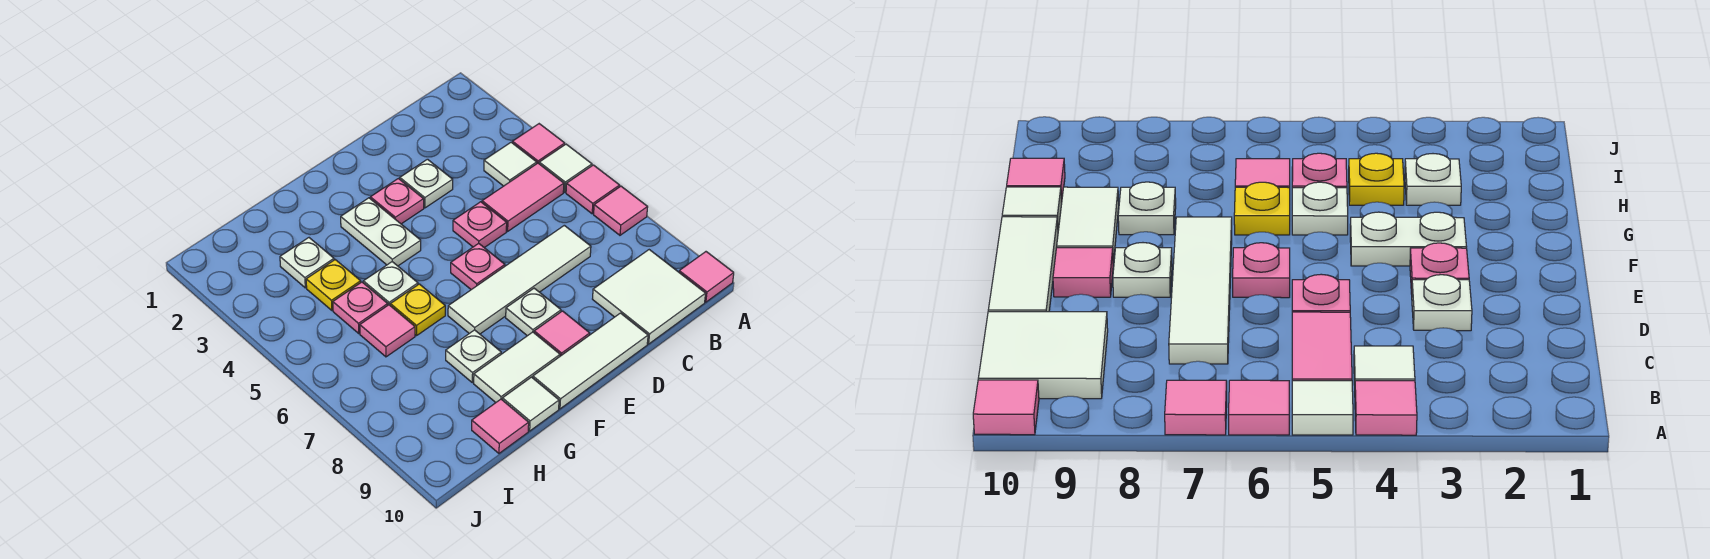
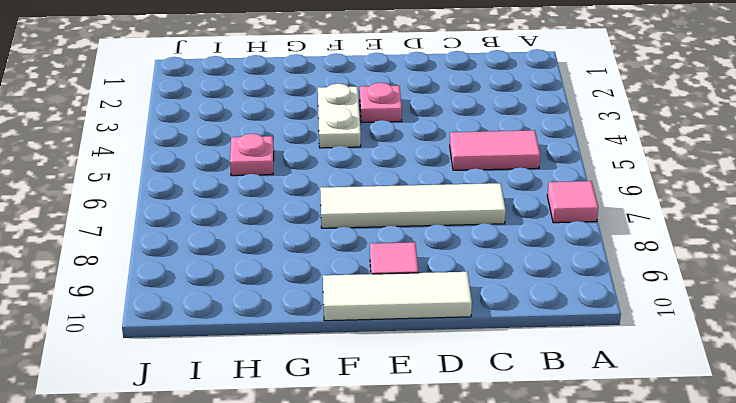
none -> pink 1x1 tile [512,124,565,163]
none -> white 1x1 tile [539,144,592,192]
none -> pink 1x1 tile [566,165,620,214]

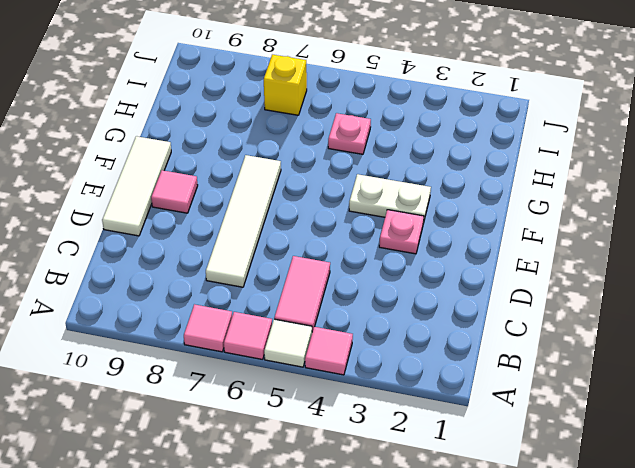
yellow 1x1 brick [264,55,307,115] -> none
none -> pink 1x1 tile [679,252,734,302]
none -> white 1x1 tile [484,142,537,186]
none -> white 2x2 tile [593,250,706,344]

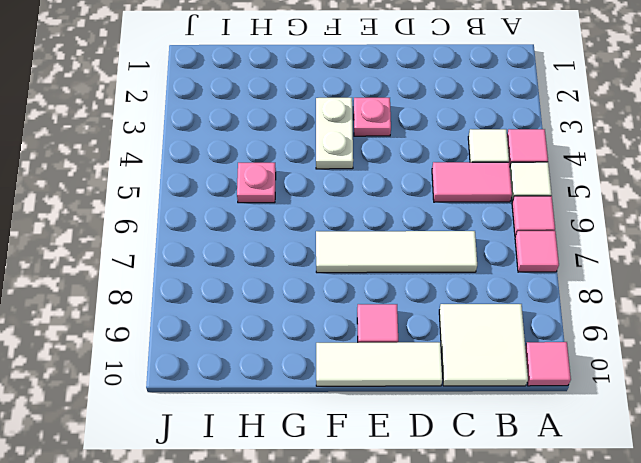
none -> white 1x1 plate [400,159,453,208]
none -> pink 1x1 plate [453,202,507,248]
none -> pink 1x1 plate [451,243,505,290]

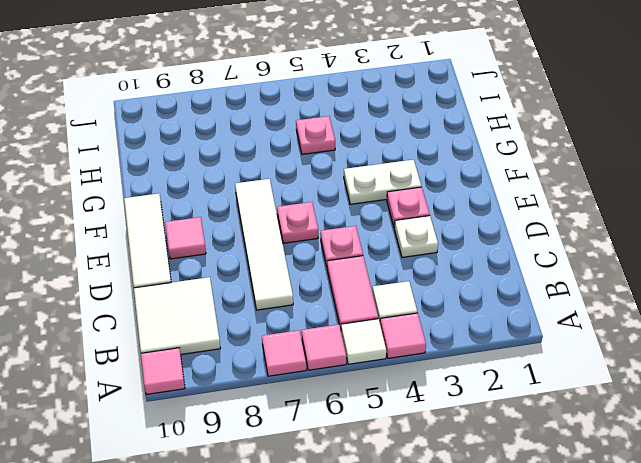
none -> white 1x1 plate [506,288,561,336]
none -> white 1x2 tile [474,332,560,402]
none -> white 1x1 plate [363,262,418,305]

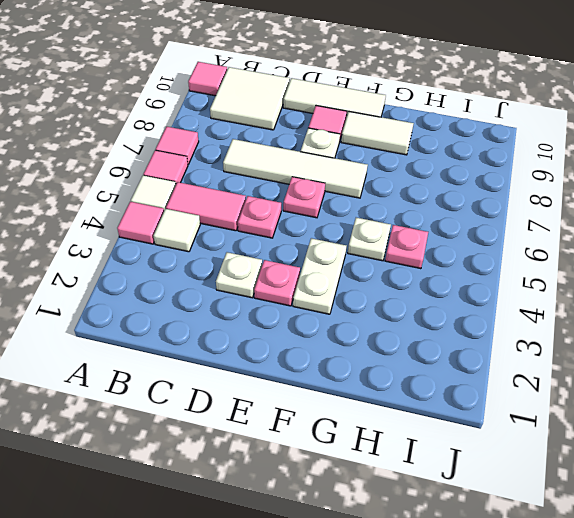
none -> yellow 1x1 plate [390,284,445,336]
none -> white 1x1 plate [446,330,501,383]
none -> white 1x1 tile [502,377,559,431]

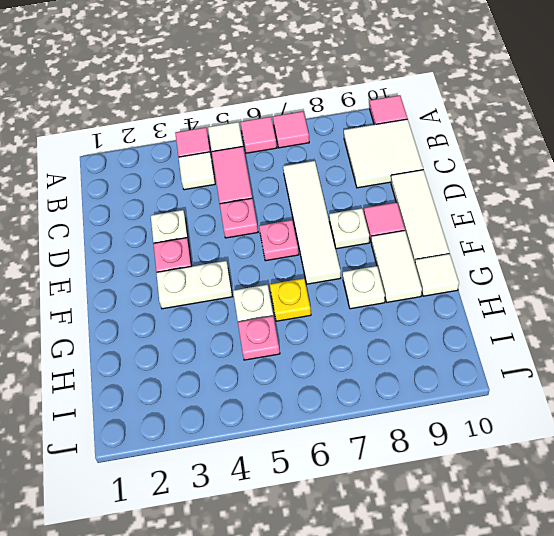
none -> white 1x1 plate [280,238,334,288]
none -> yellow 1x1 plate [306,260,361,310]
none -> pink 1x1 tile [360,305,415,357]

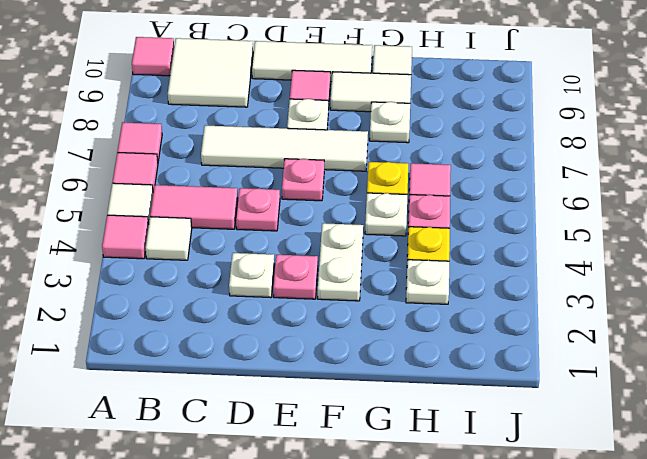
none -> pink 1x1 tile [472,399,529,453]

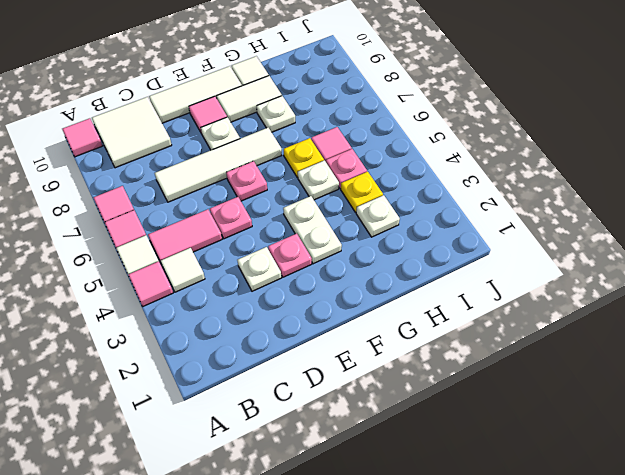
none -> pink 1x1 tile [472,399,529,453]

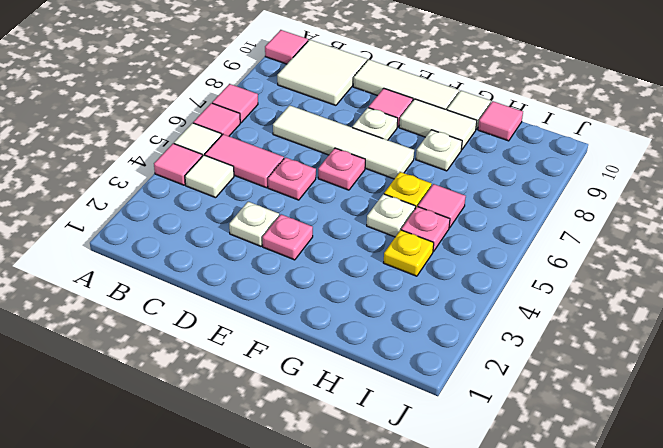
none -> white 1x2 plate [341,198,421,266]
none -> white 1x1 plate [280,238,334,288]

